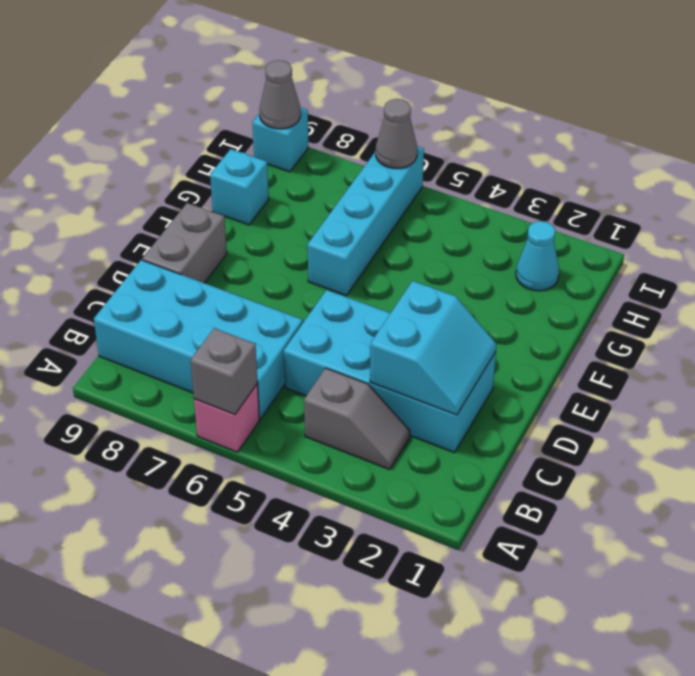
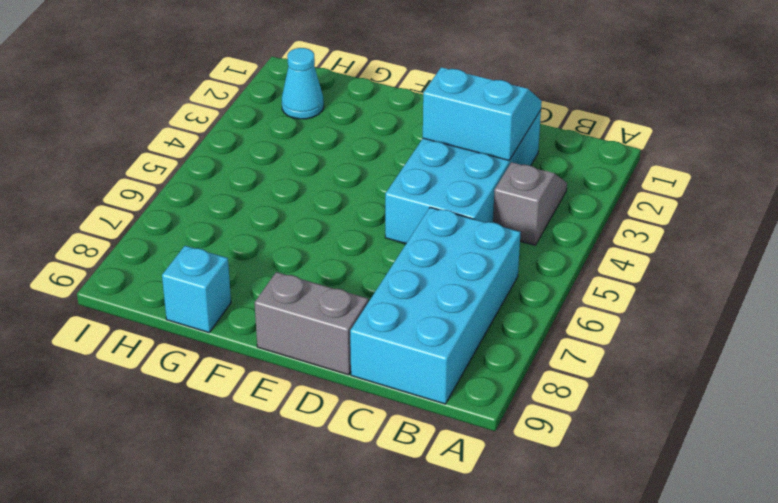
none -> pink 1x1 brick [194,384,259,452]
none -> cyan 1x4 brick [308,146,424,296]
none -> cyan 1x1 brick [252,107,309,172]

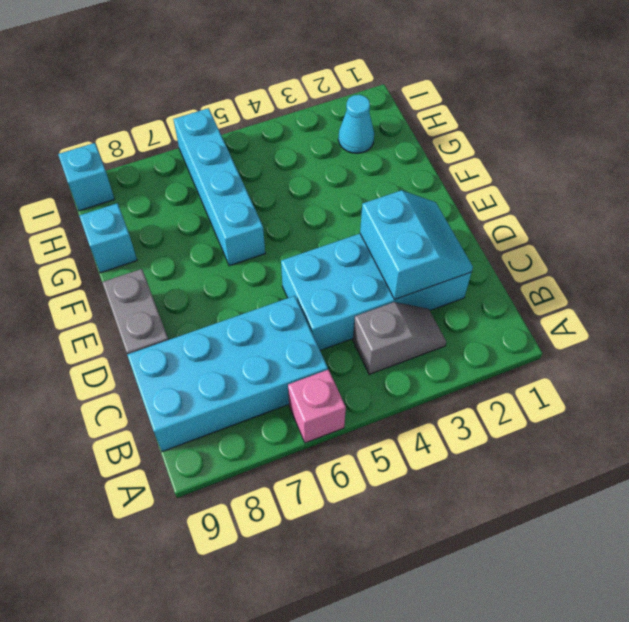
none -> grey 1x1 brick [191,328,258,414]
none -> grey 1x1 cone [376,99,417,168]
none -> grey 1x1 cone [260,60,300,129]

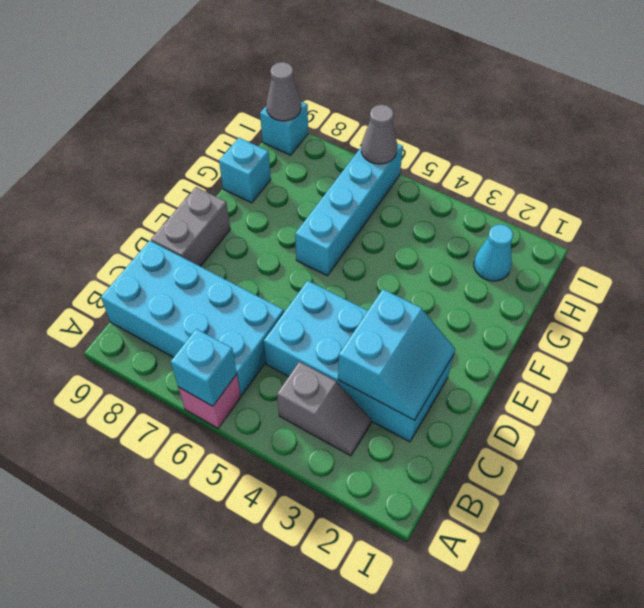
cyan 1x1 brick [171,329,237,406] -> grey 1x1 brick [191,328,258,414]

